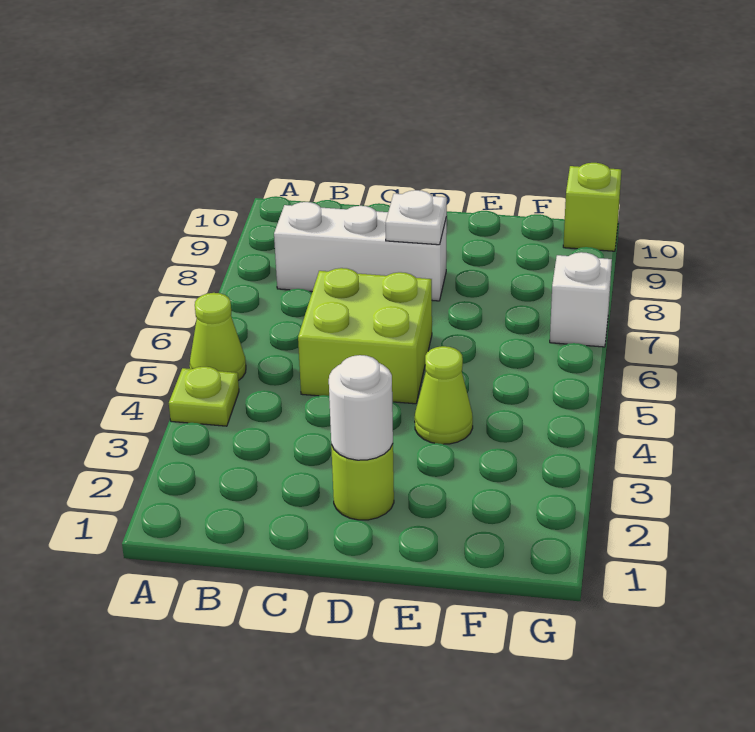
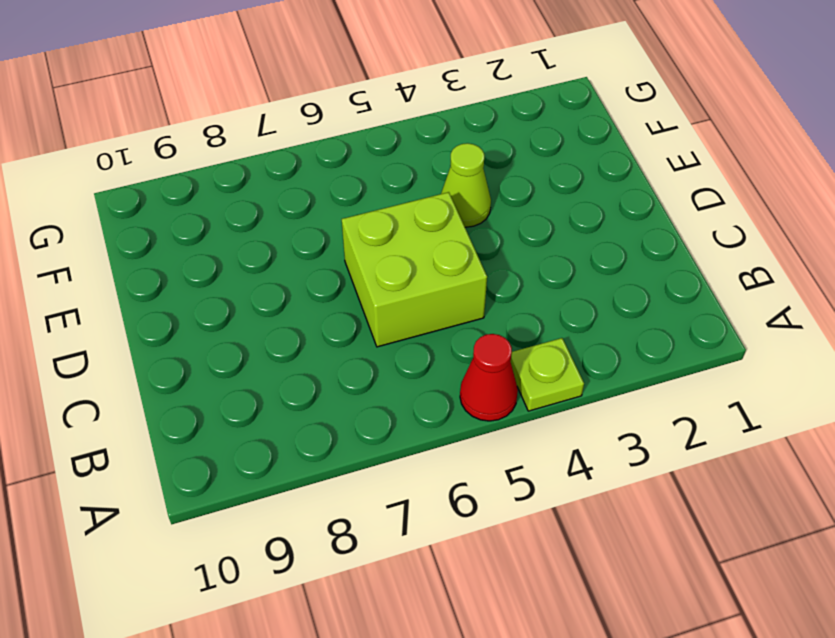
red 1x1 cone [460,334,518,421] -> lime 1x1 cone [190,293,246,381]
none -> white 1x3 brick [274,202,447,301]
none -> lime 1x1 round brick [331,444,394,520]

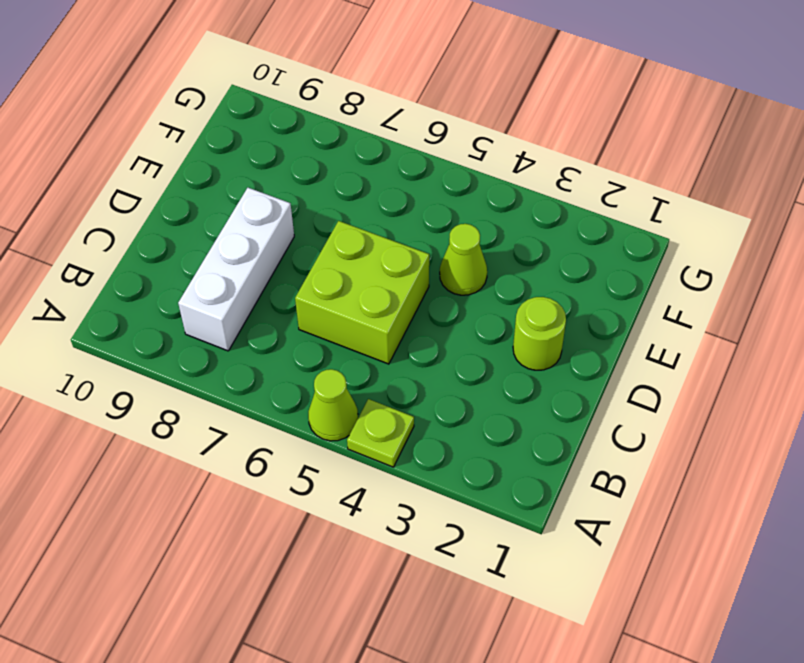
none -> white 1x1 brick [550,252,612,347]
none -> lime 1x1 brick [563,163,621,251]

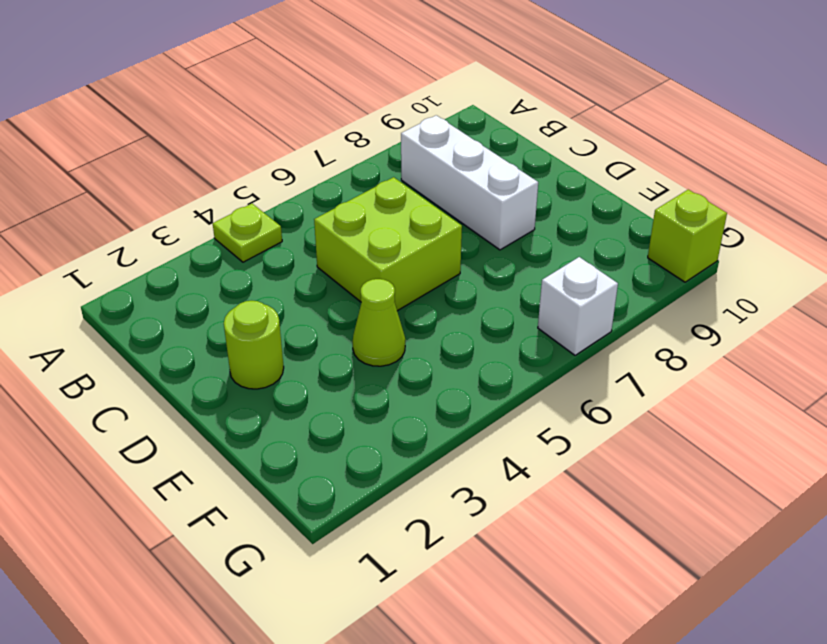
none -> lime 1x1 cone [190,293,246,381]
none -> white 1x1 round brick [329,355,393,460]

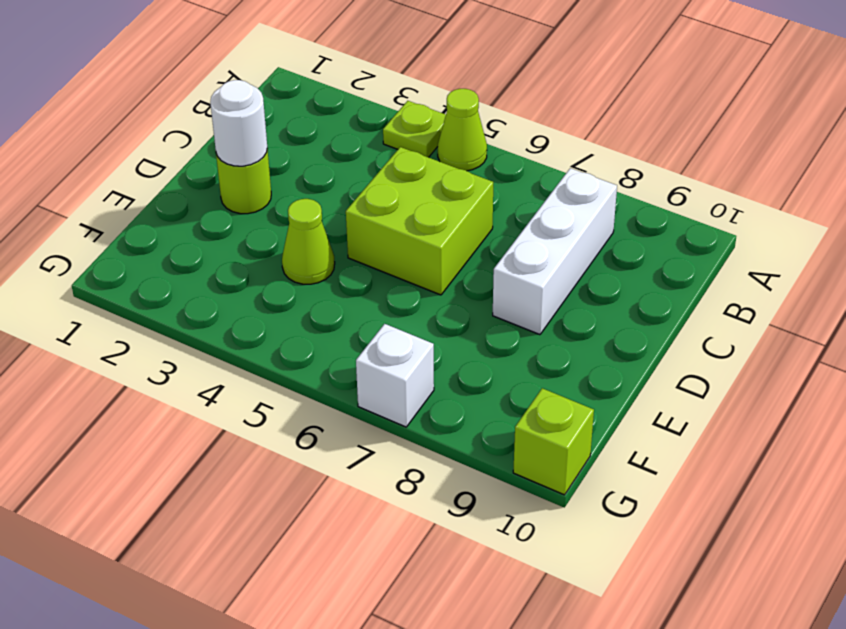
none -> white 1x1 plate [386,190,447,245]

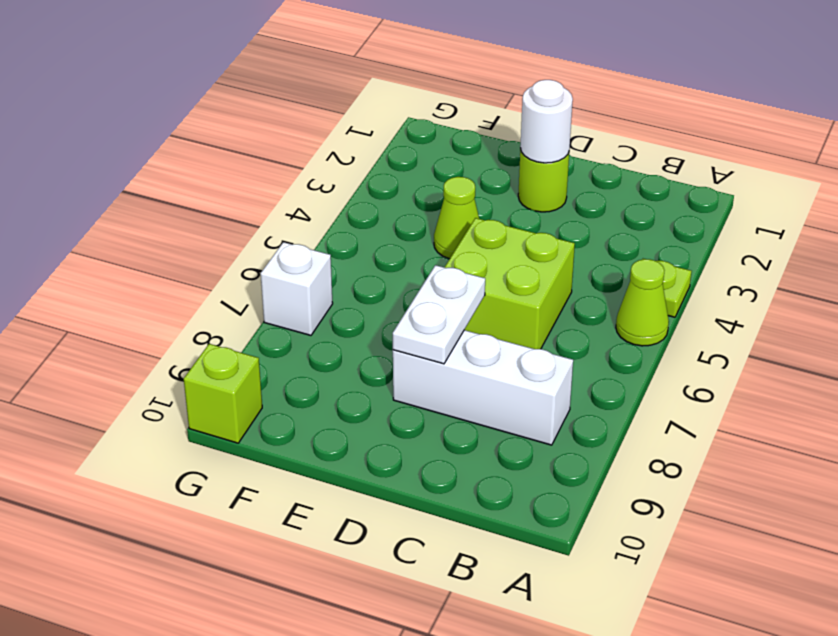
white 1x2 plate [393,265,485,364] -> white 1x1 plate [386,190,447,245]

